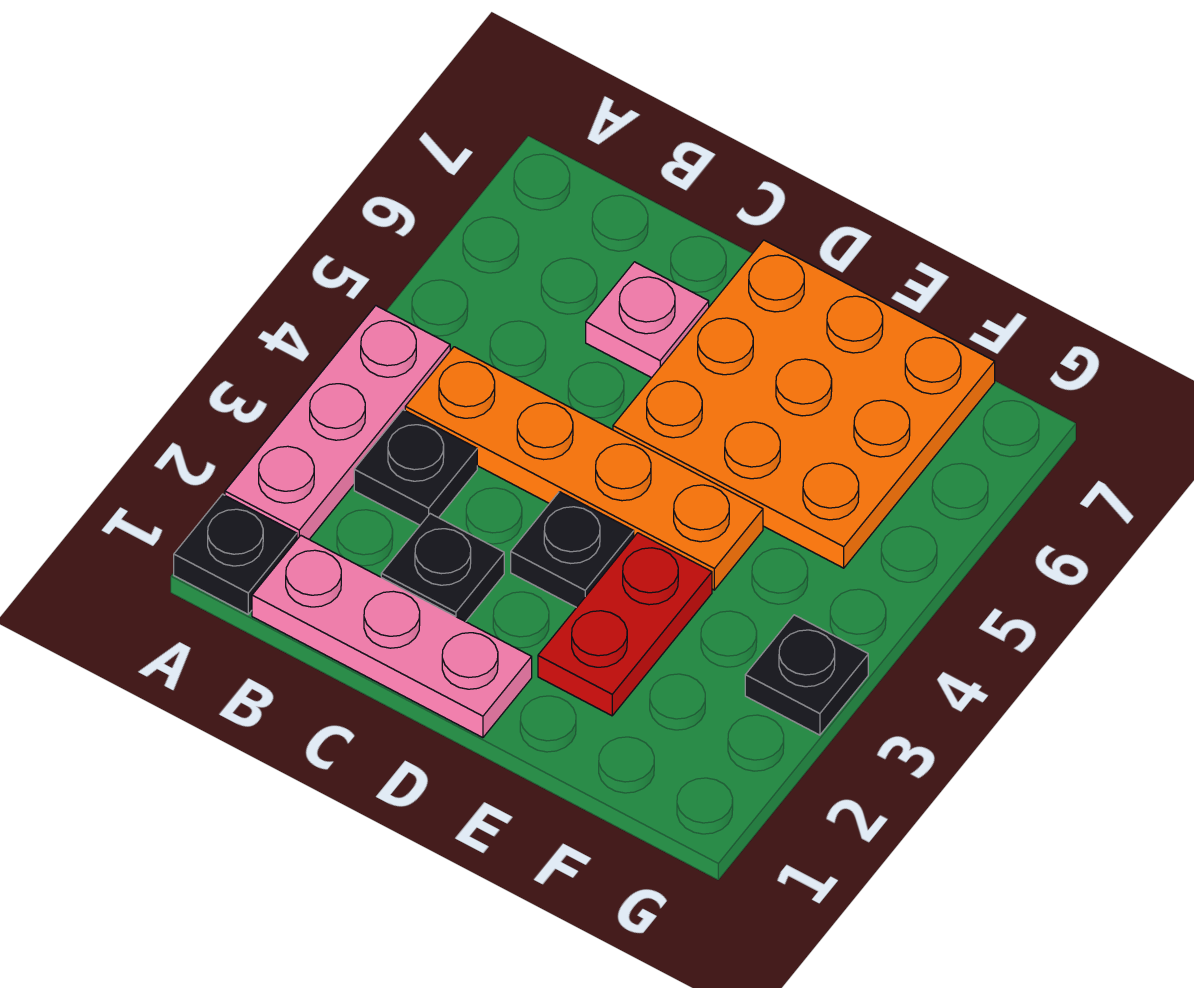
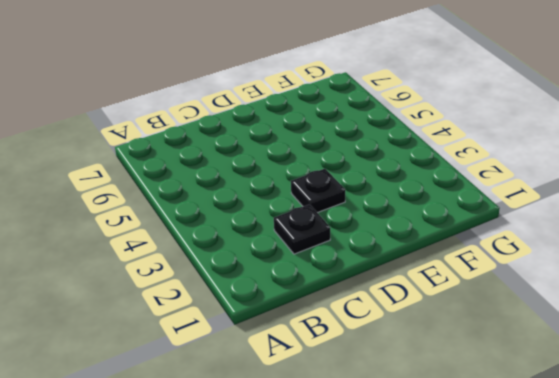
none -> black 1x1 plate [174,494,297,614]
none -> pink 1x3 plate [225,306,450,539]

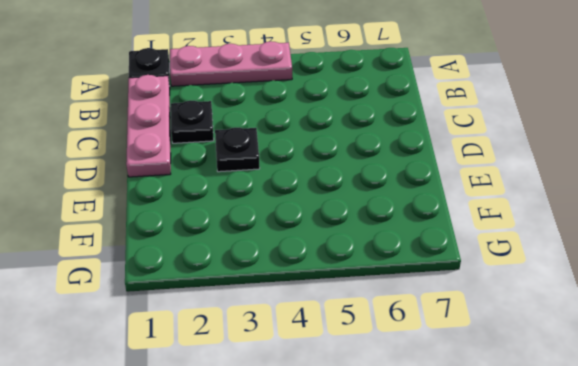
none -> black 1x1 plate [354,410,477,525]
none -> orange 1x4 plate [405,347,763,590]

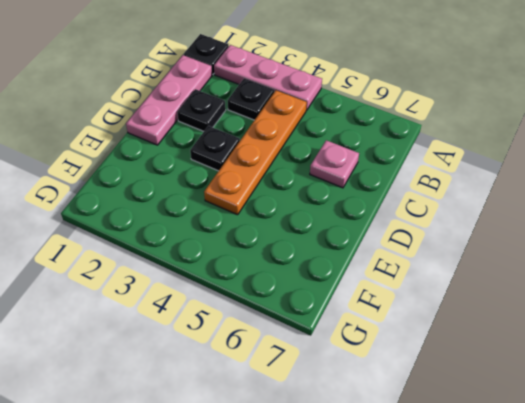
none -> orange 3x3 plate [613,240,995,568]
none -> red 1x2 plate [538,533,712,716]

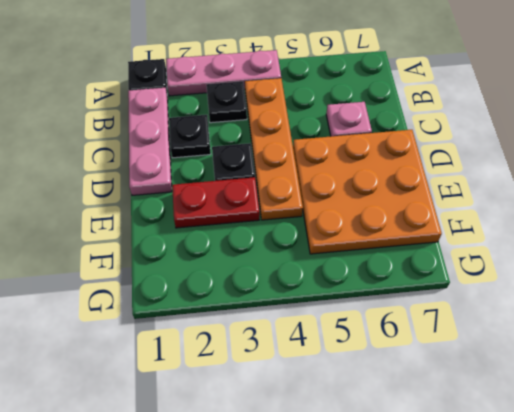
none -> black 1x1 plate [745,615,868,735]

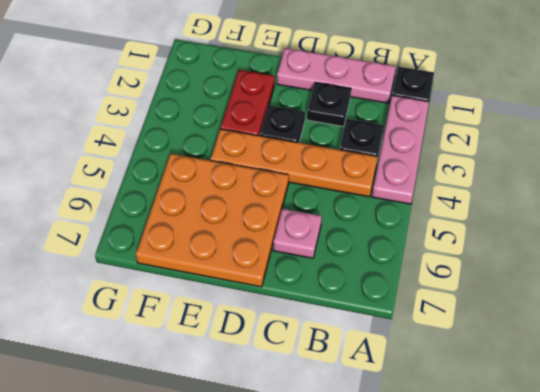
none -> black 1x1 plate [745,615,868,735]

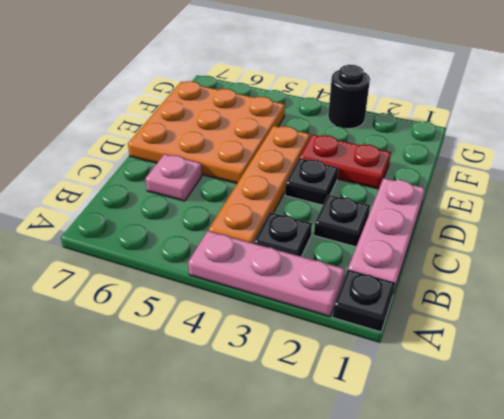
black 1x1 round brick [328,65,370,129] -> black 1x1 plate [745,615,868,735]

